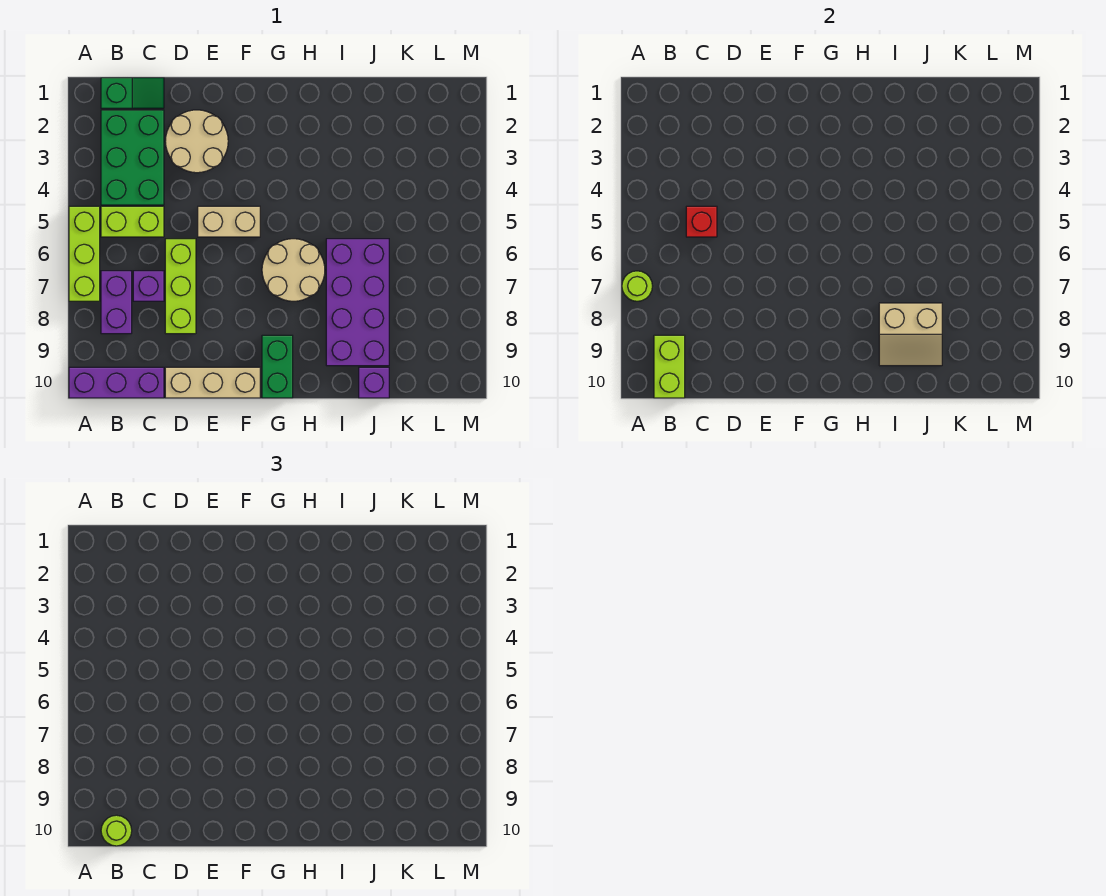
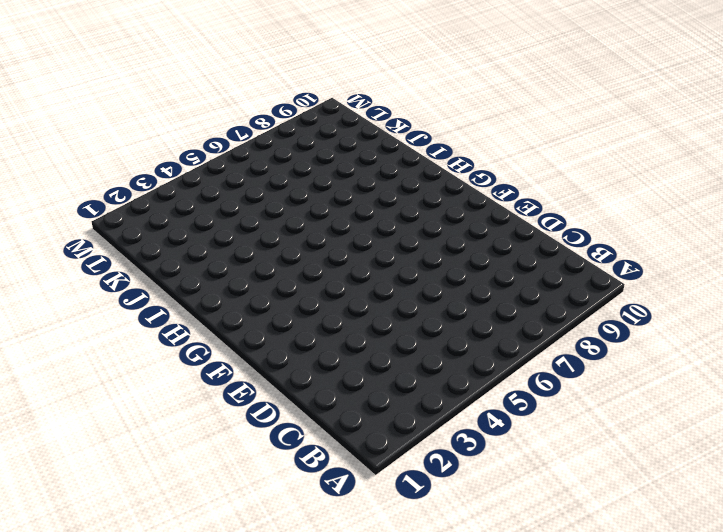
none -> lime 1x3 brick [69,206,100,301]
none -> purple 1x3 brick [69,367,164,398]
none -> green 1x2 slope [101,78,164,108]

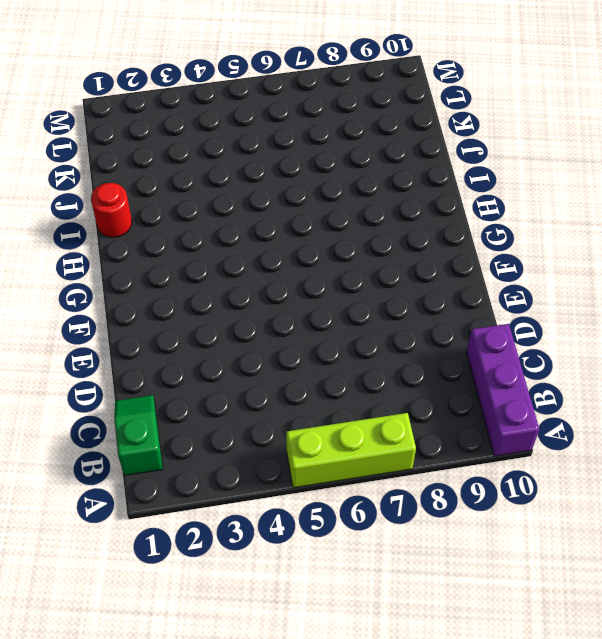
red 1x1 round brick [91,183,132,237] -> none
none -> green 2x3 brick [101,110,164,205]
none -> lime 1x2 brick [101,206,164,237]
none -> purple 1x2 brick [101,271,132,334]

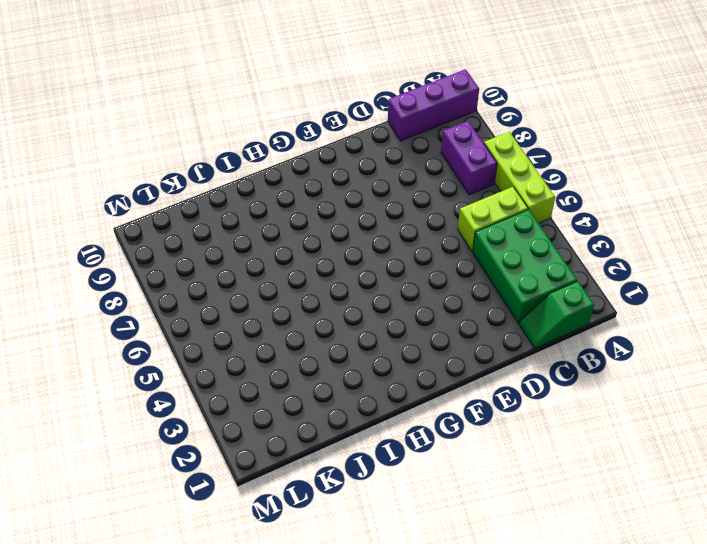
none -> purple 1x1 brick [133,271,164,301]
none -> tan 2x2 round brick [165,110,228,173]
none -> lime 1x3 brick [165,239,196,334]

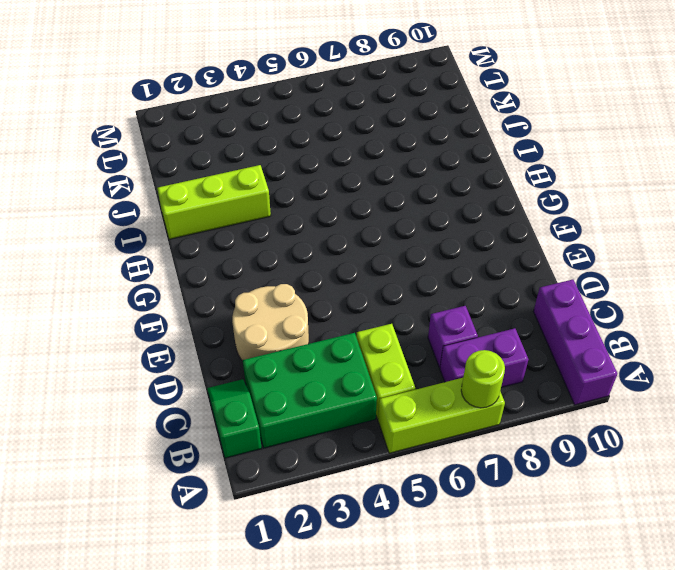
lime 1x3 brick [157,165,271,239] -> lime 1x3 brick moved to [165,239,196,334]
none -> tan 1x3 brick [165,367,260,398]
none -> tan 1x2 brick [198,206,260,237]
none -> tan 2x2 round brick [262,239,325,301]

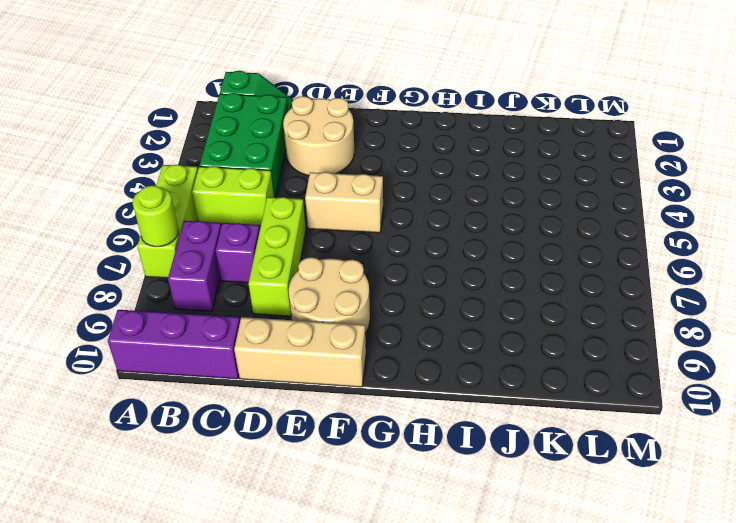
tan 2x2 round brick [289,257,370,333] -> tan 2x2 round brick moved to [262,239,325,301]
none -> green 1x2 brick [262,335,293,398]
none -> purple 2x4 brick [326,239,389,366]
none -> purple 1x1 brick [359,367,389,398]

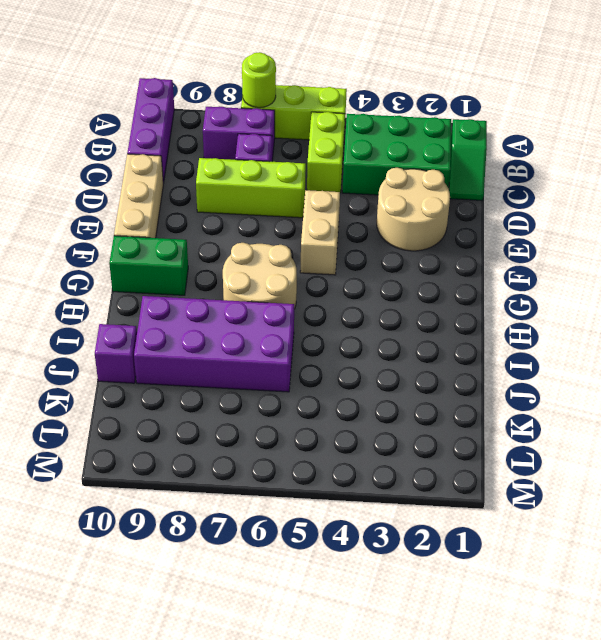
none -> lime 1x2 brick [654,335,685,398]
none -> red 1x1 brick [686,206,717,237]
none -> tan 2x2 slope [879,303,942,366]

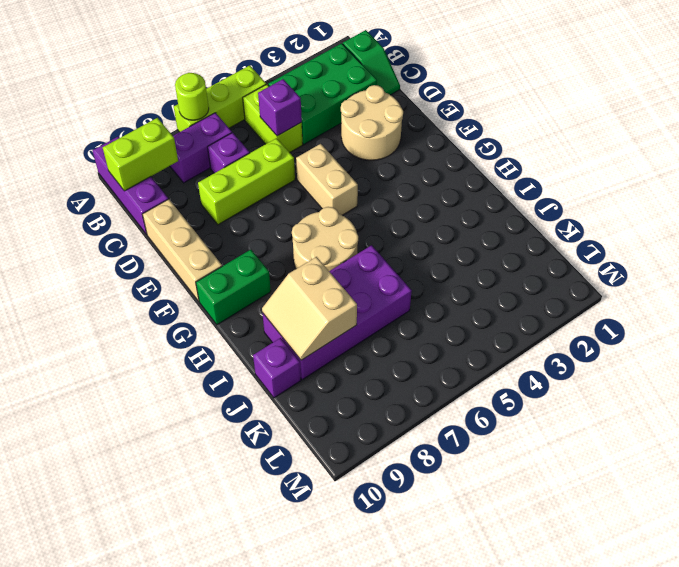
purple 1x1 brick [258,79,302,136] -> red 1x1 brick [686,206,717,237]
none -> lime 1x1 round brick [101,815,132,846]

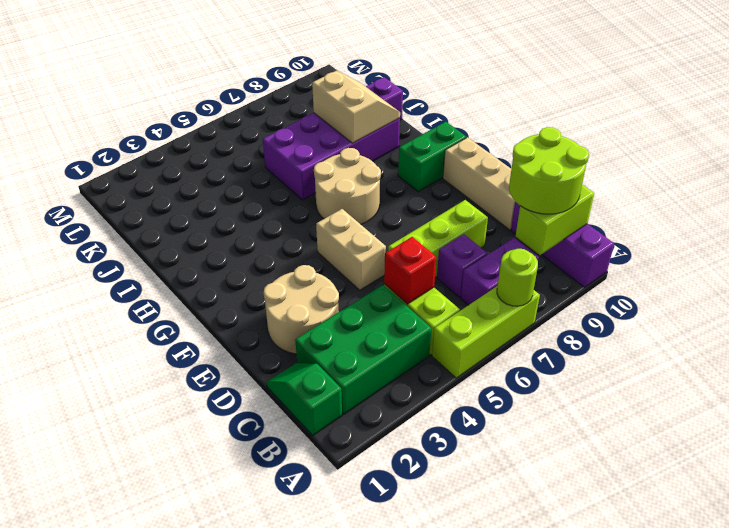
lime 2x2 round brick [509,127,589,214] -> lime 1x1 round brick [101,815,132,846]

